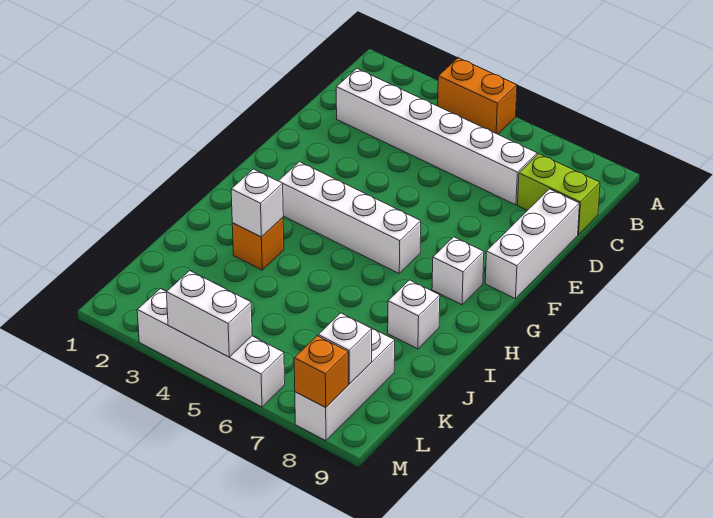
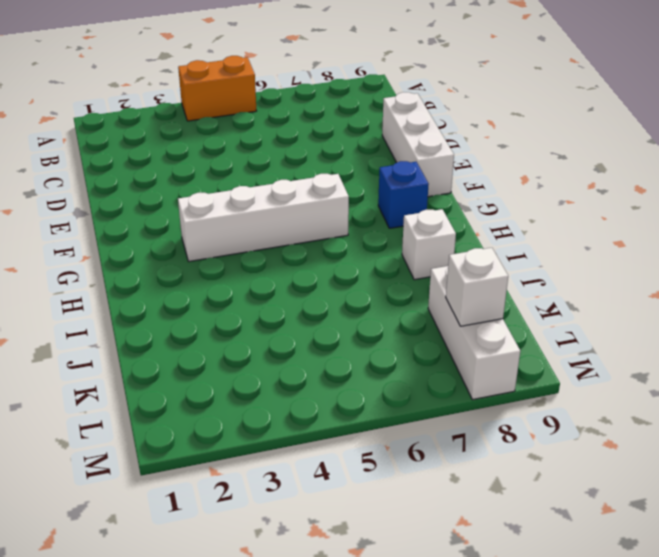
blue 1x1 brick [378,161,429,228] -> white 1x1 brick [432,237,484,305]
none -> white 1x6 brick [336,69,537,205]
none -> lime 1x2 brick [518,154,600,235]
none -> orange 1x1 brick [232,218,284,270]

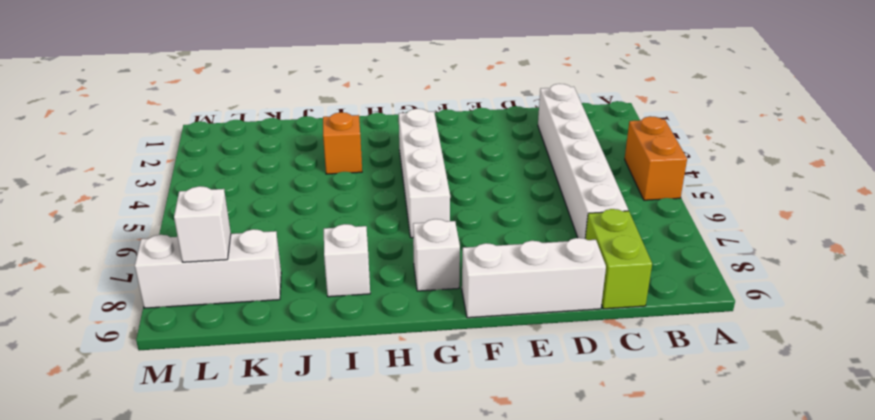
none -> white 1x4 brick [137,289,285,407]
none -> white 1x1 brick [231,169,283,237]
none -> white 1x2 brick [166,271,252,357]

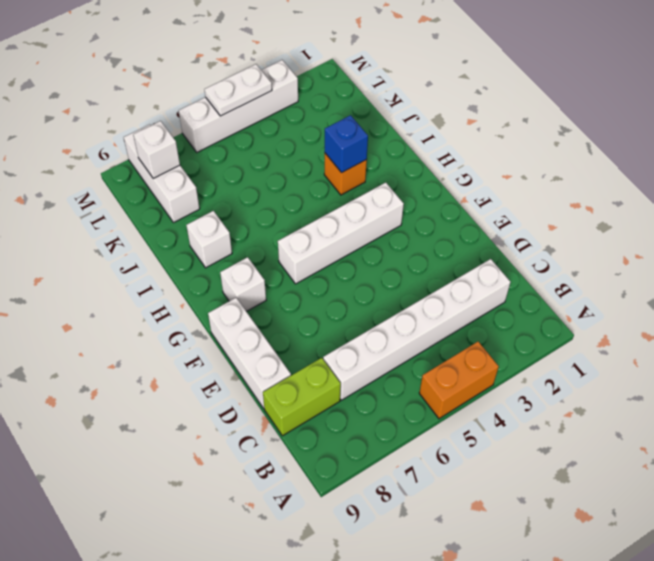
blue 1x1 brick [325,115,368,173] -> white 1x1 brick [231,169,283,237]
white 1x2 plate [204,64,272,116] -> white 1x2 brick [166,271,252,357]
none -> orange 1x1 brick [294,336,348,407]

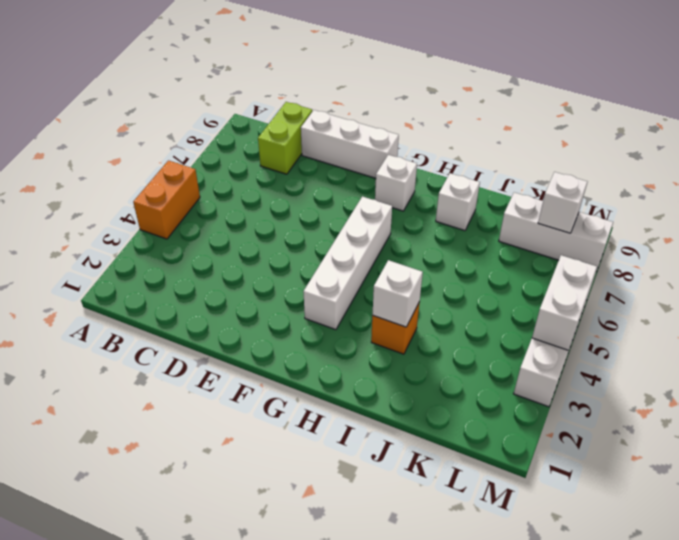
none -> white 1x6 brick [336,69,537,205]
none -> orange 1x1 brick [294,336,348,407]

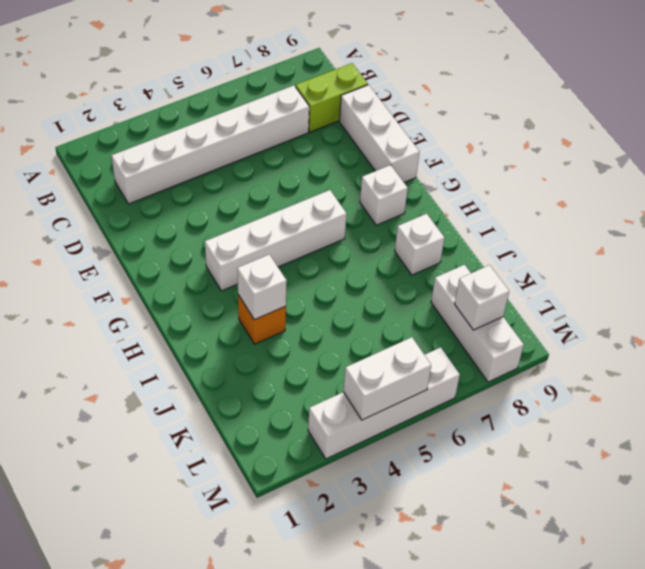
none -> orange 1x2 brick [438,58,517,134]
none -> orange 1x1 brick [294,336,348,407]

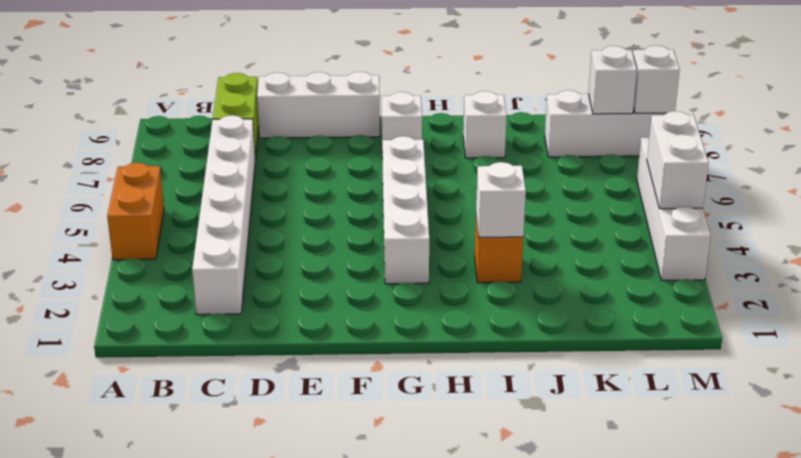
white 1x1 brick [633,45,680,113] -> orange 1x1 brick [294,336,348,407]

